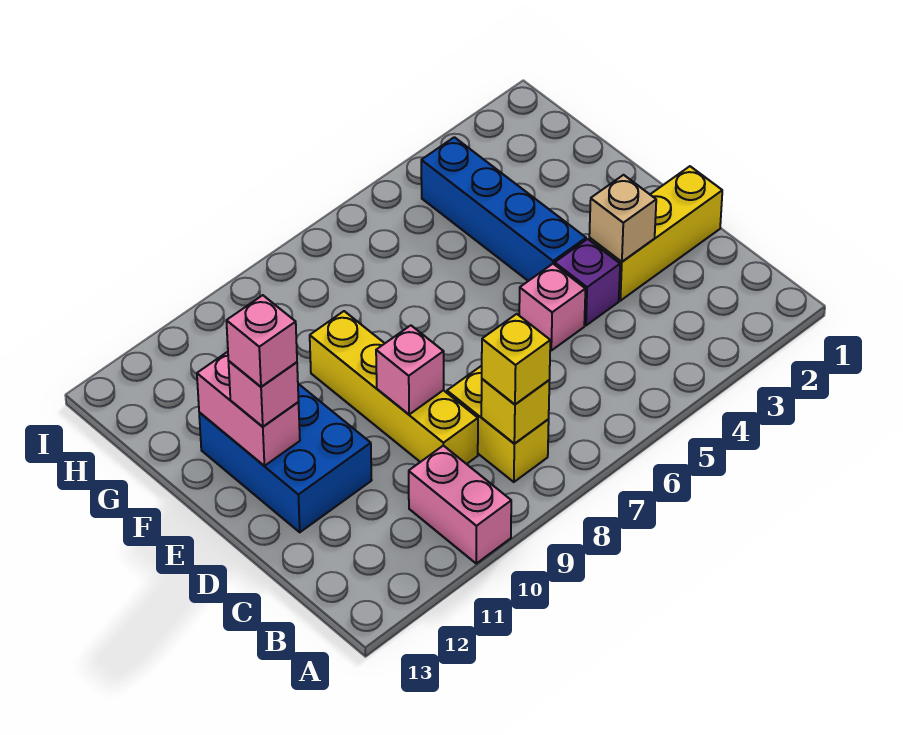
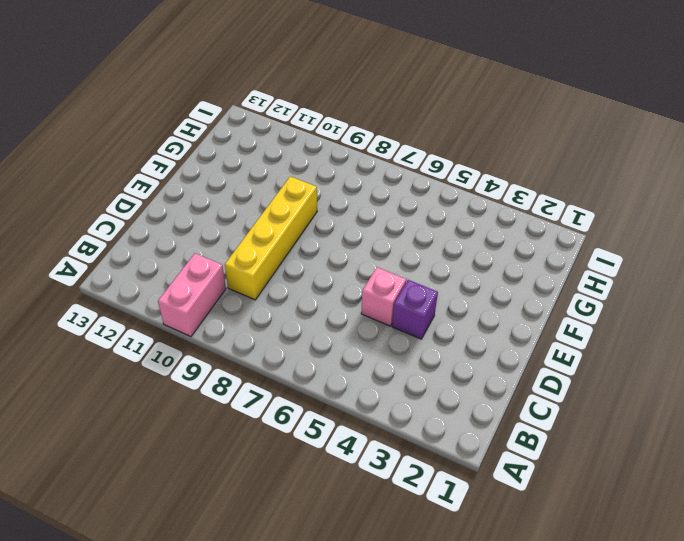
none -> yellow 1x2 brick [447,366,549,482]
none -> yellow 1x3 brick [589,166,722,301]
none -> blue 2x3 brick [199,384,372,532]

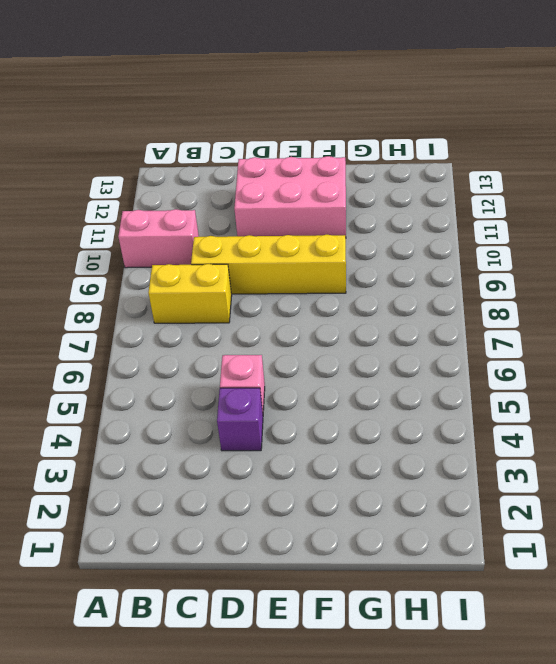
pink 2x3 brick [234,156,346,238] -> blue 2x3 brick [199,384,372,532]
none -> yellow 1x3 brick [589,166,722,301]
none -> blue 1x4 brick [421,137,586,281]
none -> yellow 1x1 brick [481,379,549,444]

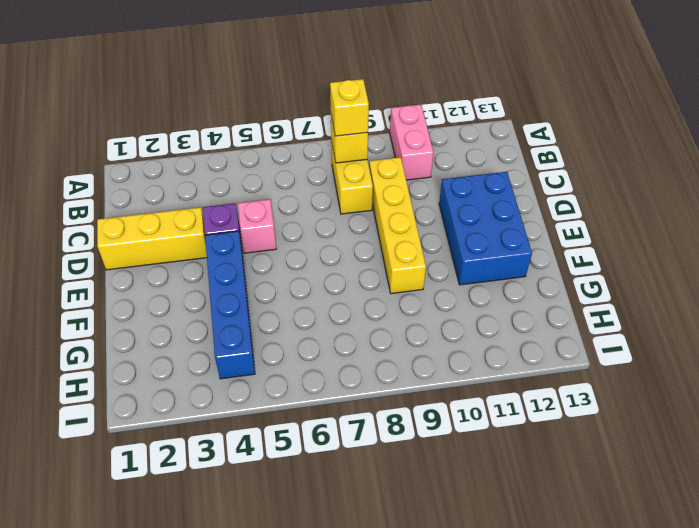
none -> tan 1x1 brick [589,175,656,262]
none -> pink 1x1 brick [376,325,444,415]
none -> pink 1x2 brick [197,352,300,466]

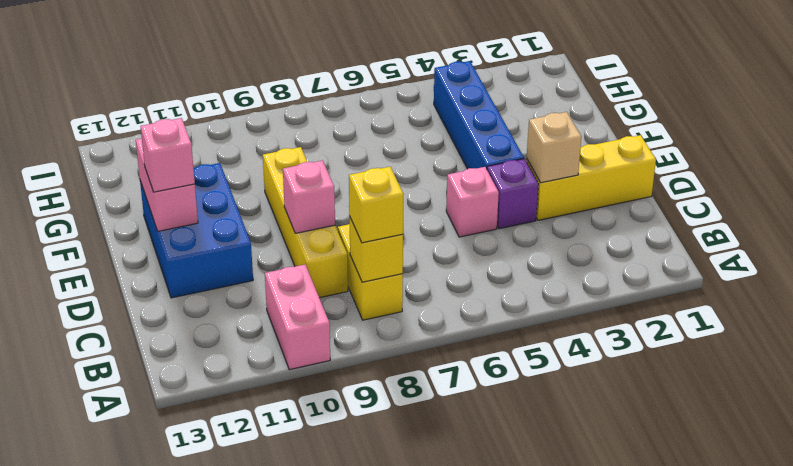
none -> pink 1x1 brick [226,295,297,387]

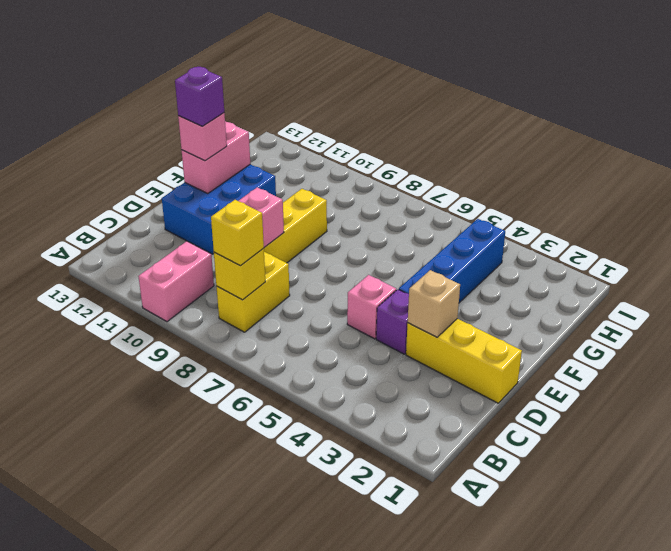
purple 1x1 brick [175,67,224,126] -> pink 1x1 brick [226,295,297,387]

